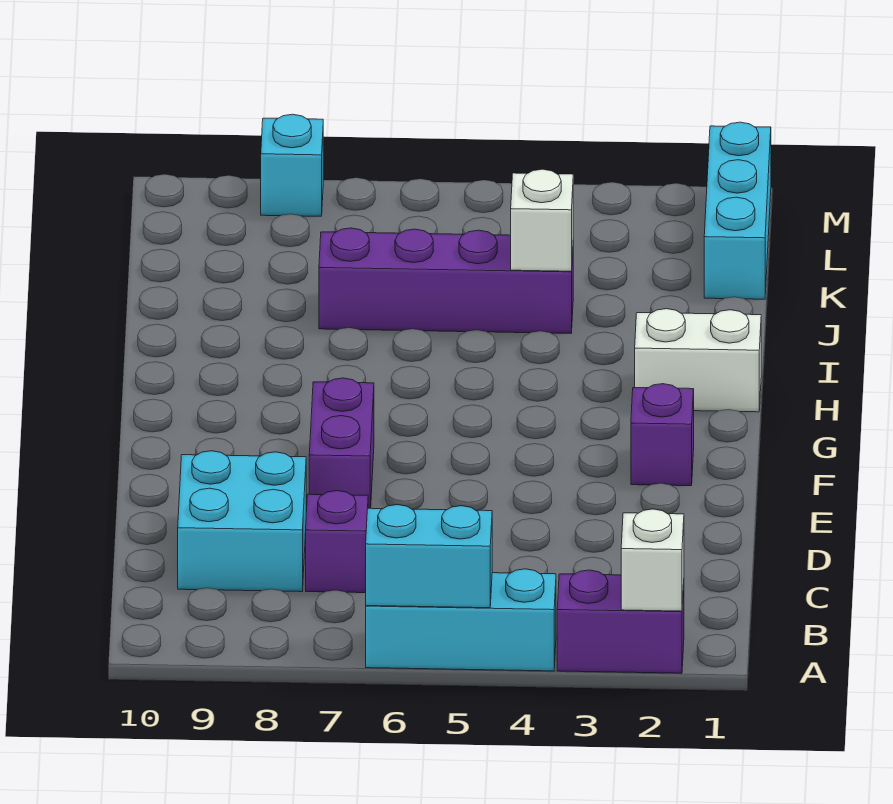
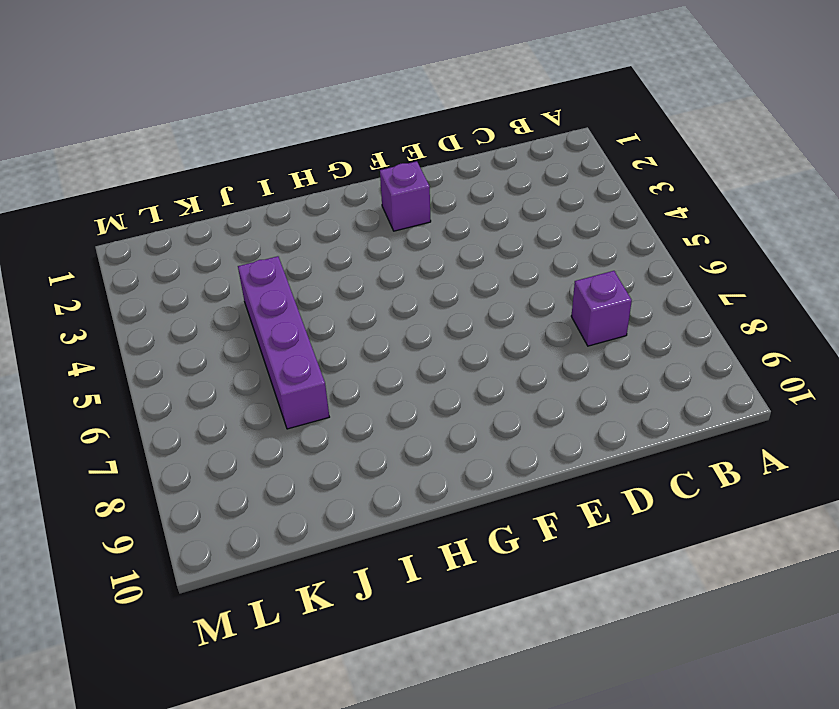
none -> purple 1x2 brick [557,570,684,673]
none -> cyan 1x3 brick [366,569,556,671]
none -> cyan 2x2 brick [178,451,306,592]

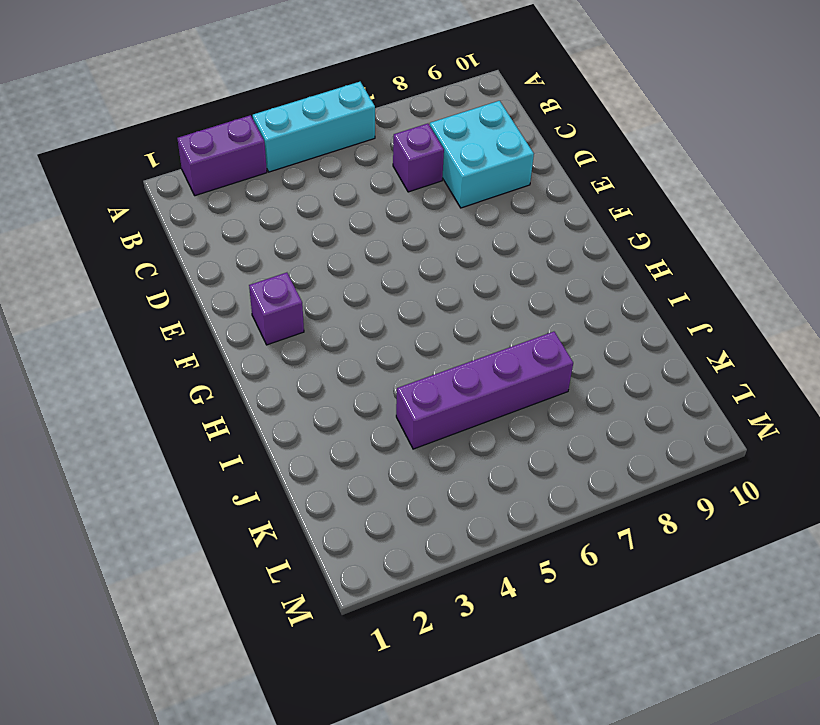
none -> purple 1x2 brick [309,378,374,508]
none -> white 1x2 brick [635,309,761,412]
none -> cyan 1x3 brick [704,122,771,299]

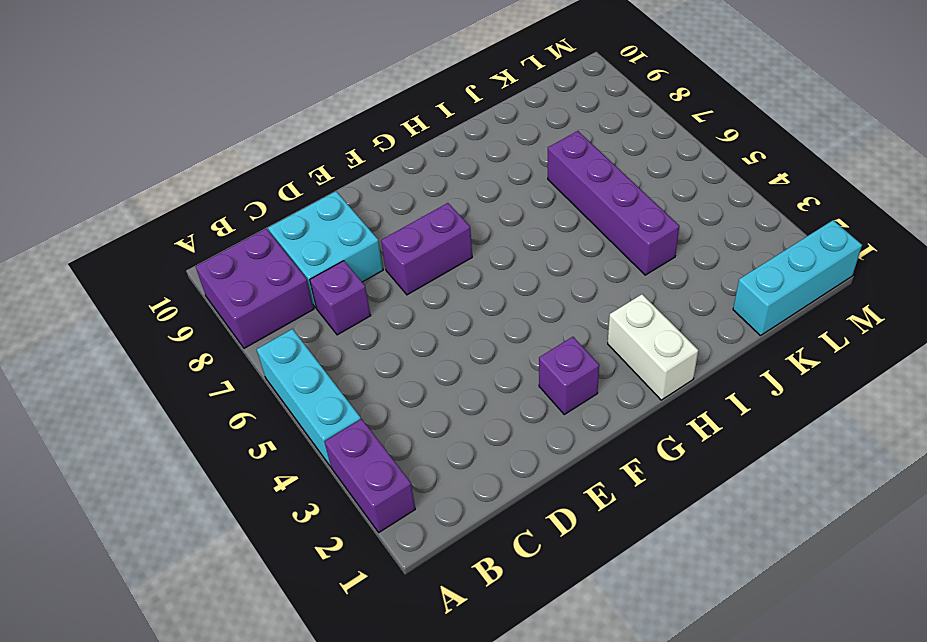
purple 2x2 brick [195,229,314,348] -> none
none -> cyan 1x1 brick [261,114,323,216]
none -> white 1x1 brick [621,509,684,611]
none -> cyan 1x2 brick [366,505,492,608]

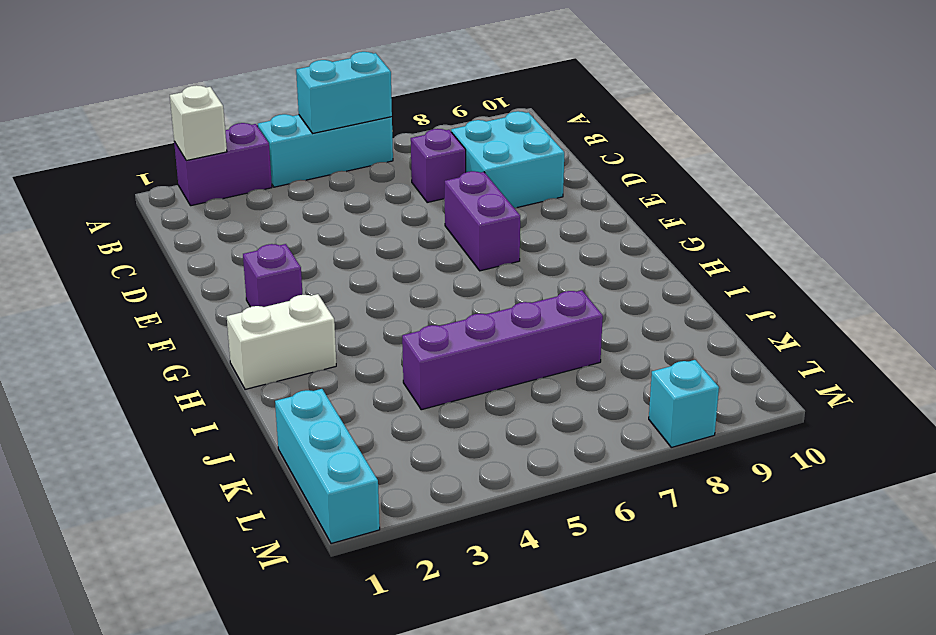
none -> white 1x1 brick [511,169,573,271]

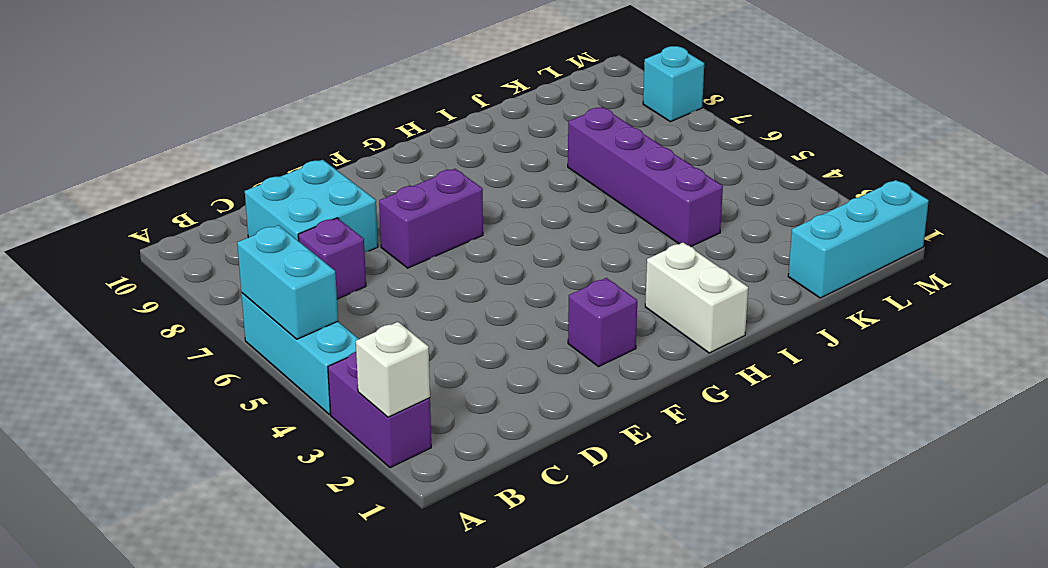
none -> white 1x1 brick [511,169,573,271]

